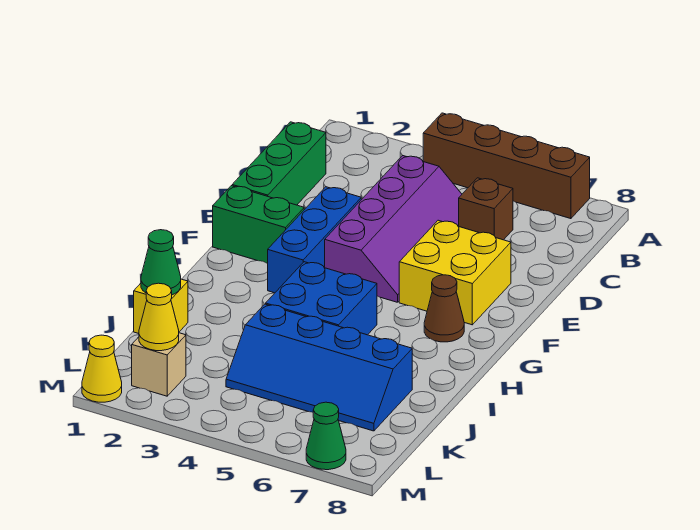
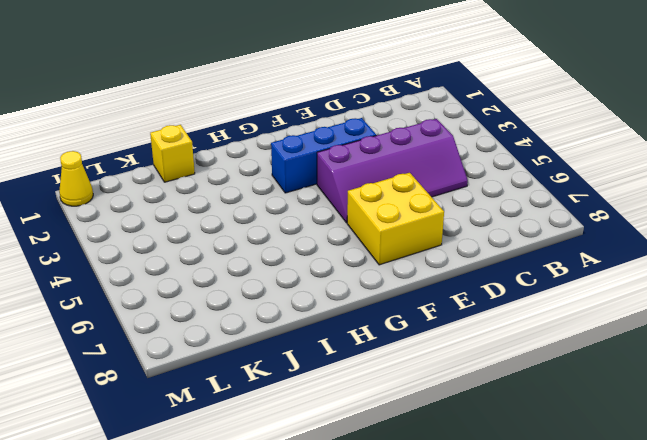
none -> brown 1x4 brick [423,113,590,219]
none -> green 1x3 brick [232,122,326,205]
none -> brown 1x1 brick [459,178,513,240]

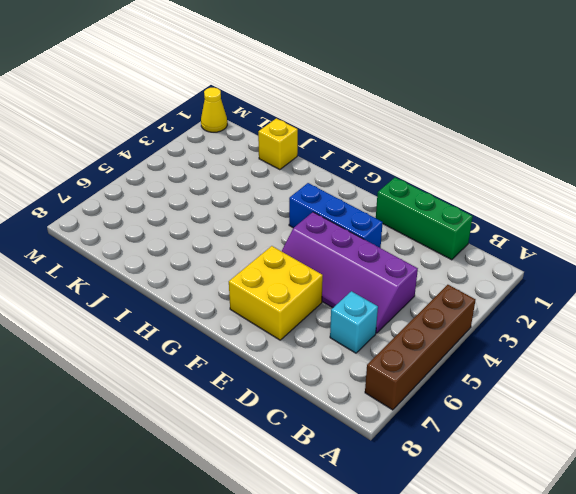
cyan 1x1 brick [330,291,378,353] -> brown 1x1 brick [459,178,513,240]
none -> green 1x2 brick [213,186,304,264]
none -> brown 1x1 cone [424,275,464,342]
none -> blue 2x2 brick [266,262,377,335]

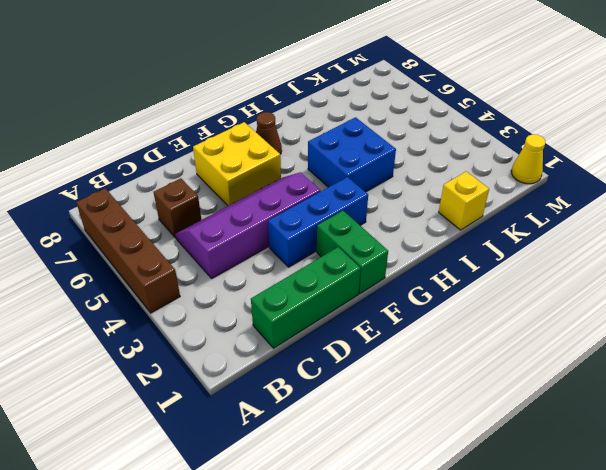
none -> blue 2x4 slope [226,304,412,431]
none -> tan 1x1 brick [132,333,186,396]
none -> green 1x1 cone [306,402,346,470]

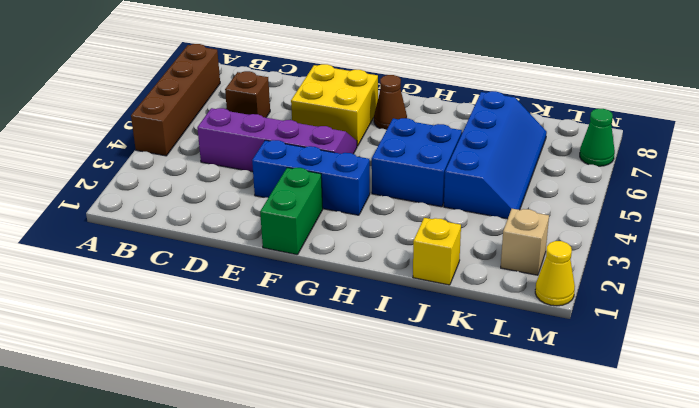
none -> green 1x3 brick [232,122,326,205]
none -> green 1x1 cone [141,230,181,295]
none -> yellow 1x1 cone [139,283,179,351]

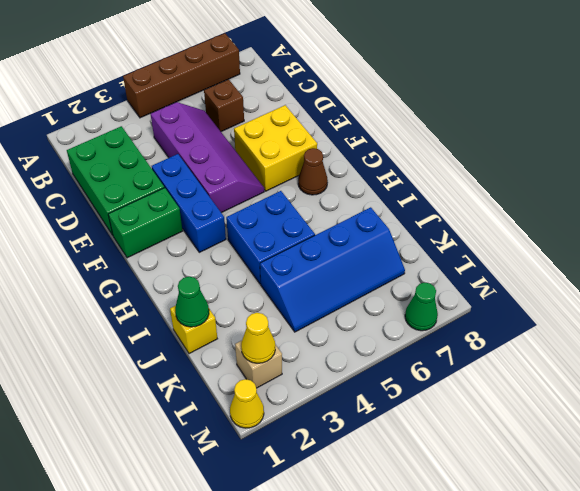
green 2x3 brick [67,126,164,235] -> green 1x3 brick [232,122,326,205]

